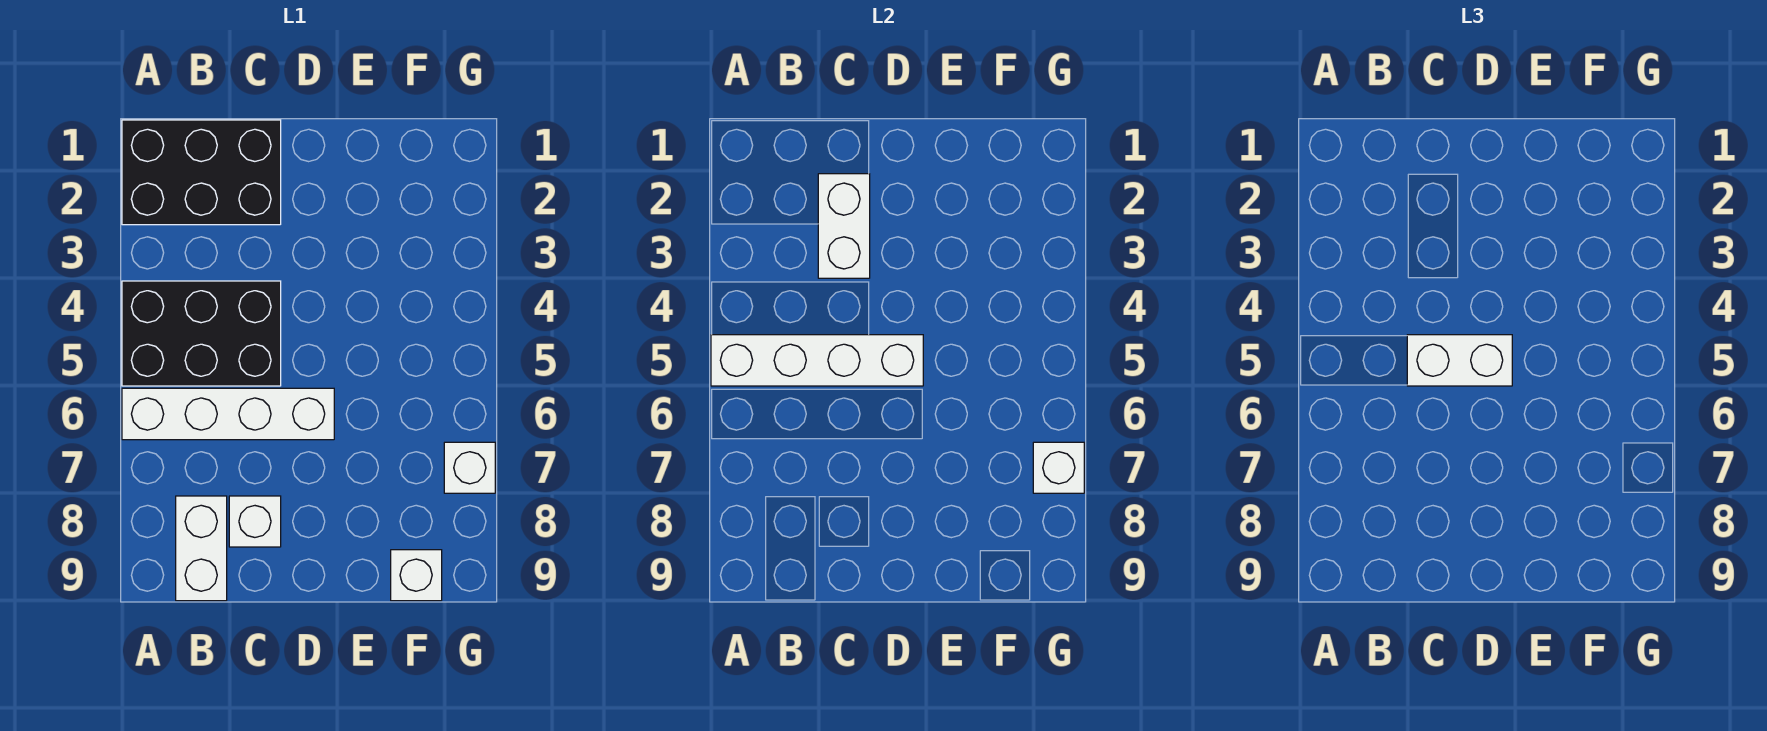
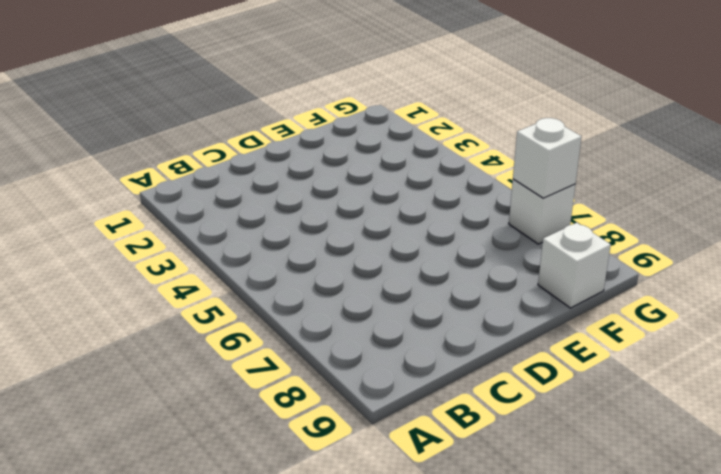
none -> black 2x3 brick [122,120,281,225]
none -> black 2x3 brick [122,281,281,386]

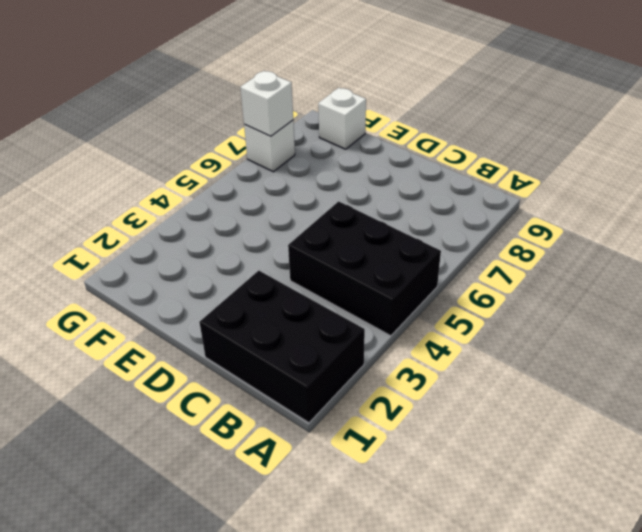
none -> white 1x4 brick [122,388,334,440]
none -> white 1x2 brick [176,496,227,601]

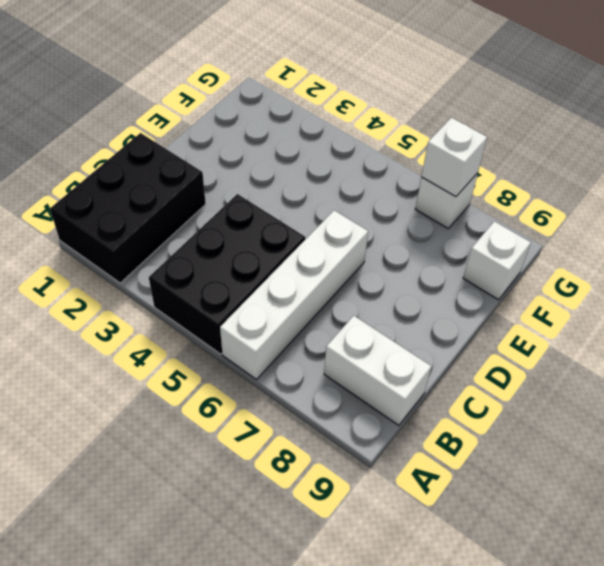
none -> white 1x1 brick [229,496,281,547]
none -> white 1x4 brick [711,335,923,386]

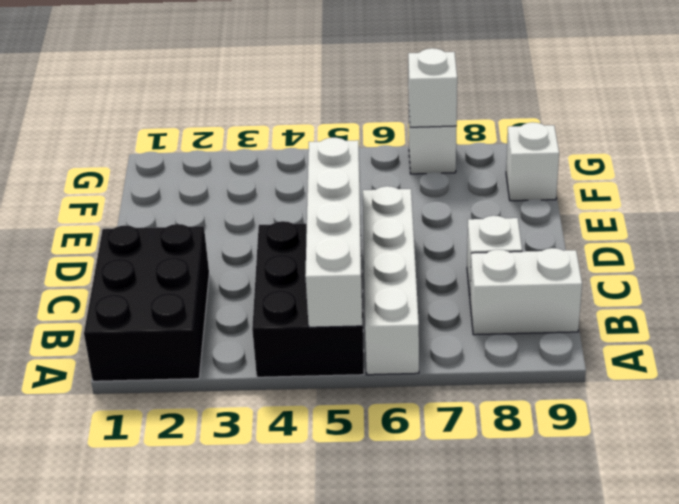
none -> white 1x2 brick [818,174,870,278]
none -> white 1x2 brick [1407,335,1512,386]

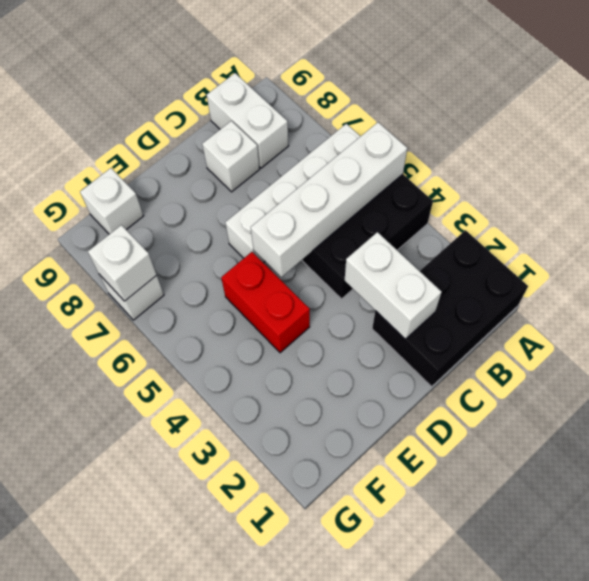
red 1x2 brick [221,252,310,353] -> none
none -> white 1x2 brick [1407,335,1512,386]

